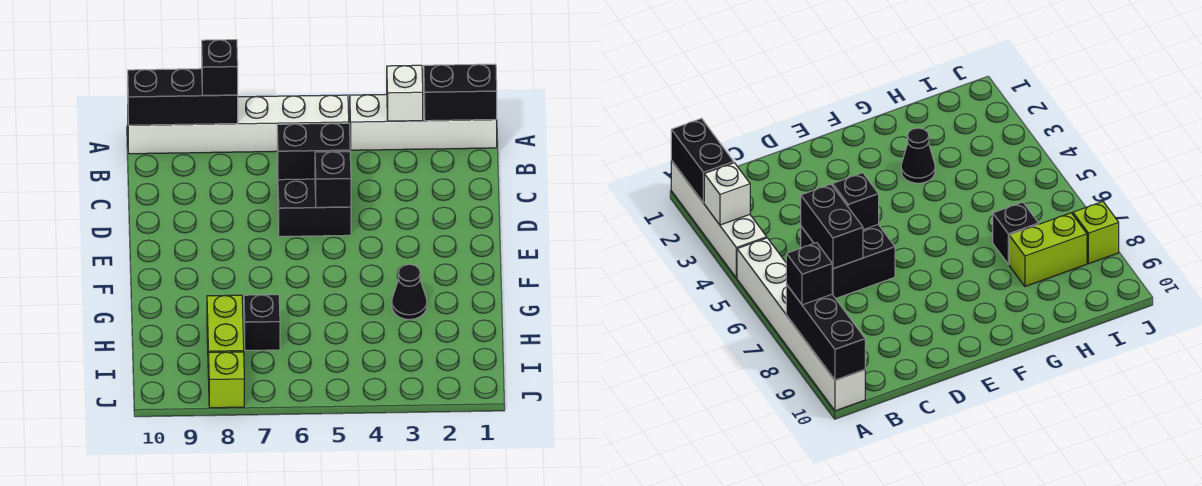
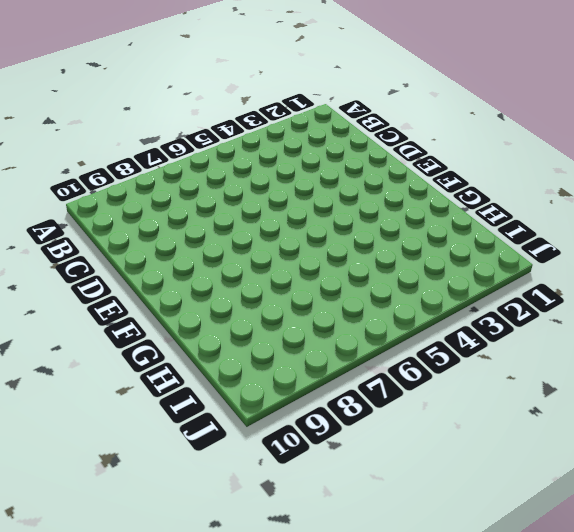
none -> white 1x4 brick [350,94,497,150]
none -> white 1x6 brick [128,95,349,154]
none -> black 2x2 brick [277,162,351,237]

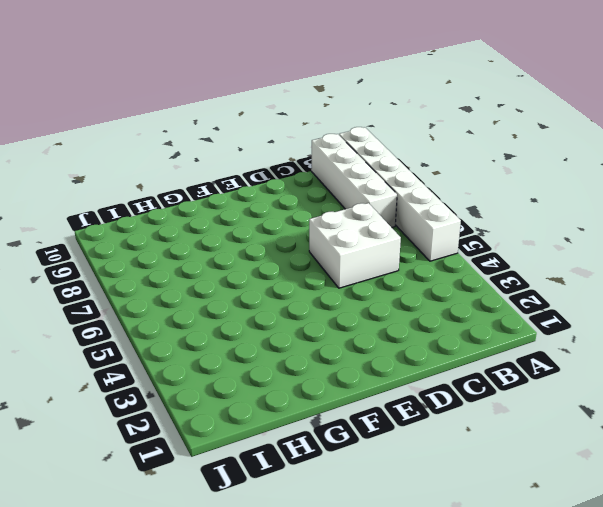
white 1x4 brick [311,134,397,227] -> white 1x4 brick moved to [350,94,497,150]
white 2x2 brick [309,203,401,288] -> black 2x2 brick [277,162,351,237]
none -> black 1x1 cone [392,264,427,320]
none -> black 1x1 brick [244,295,280,350]
none -> lime 1x2 brick [207,295,244,379]

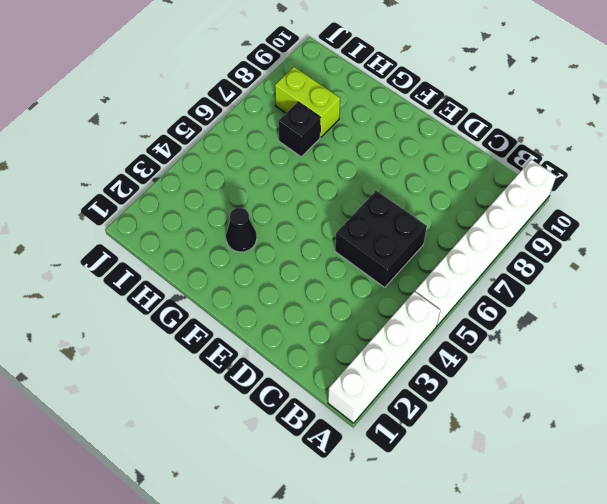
none -> lime 1x1 brick [209,352,244,408]
none -> black 1x2 brick [424,64,497,121]
none -> white 1x1 brick [387,65,423,121]

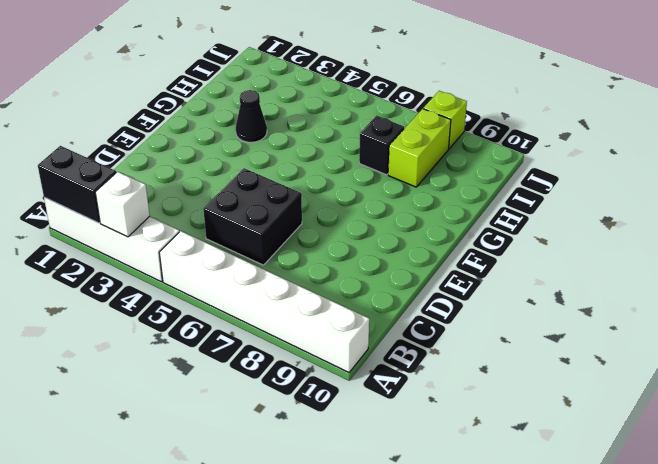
none -> black 1x3 brick [128,69,238,125]
none -> black 1x2 brick [277,123,350,180]
none -> black 1x1 brick [315,152,351,207]

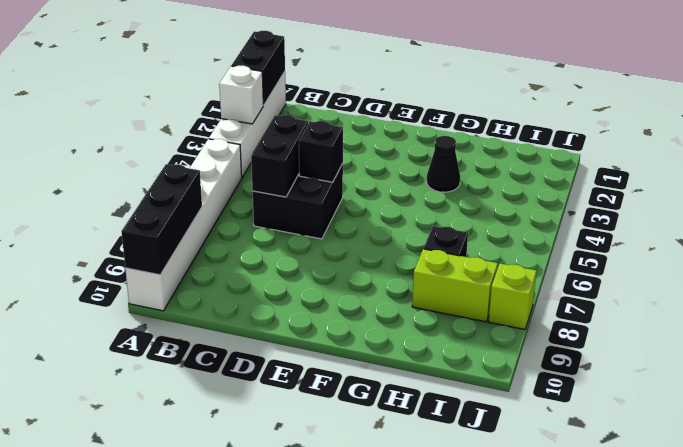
none -> black 1x1 brick [202,40,238,95]

